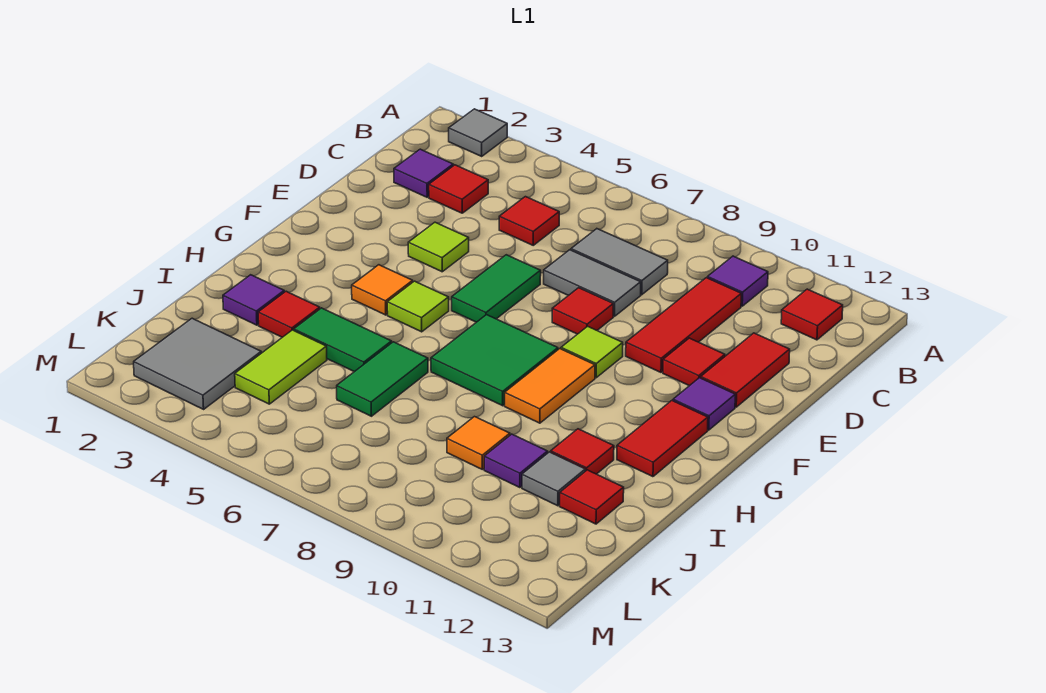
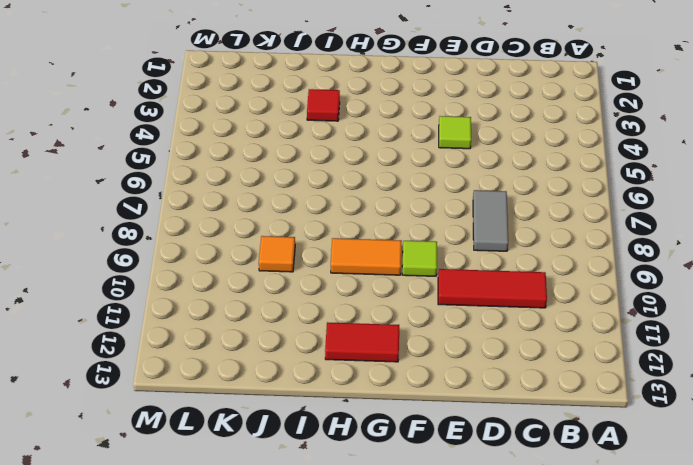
none -> grey 1x1 tile [449,109,507,156]
none -> purple 1x1 tile [708,256,768,306]
none -> red 1x1 tile [781,289,843,340]
none -> purple 1x1 tile [394,149,453,197]

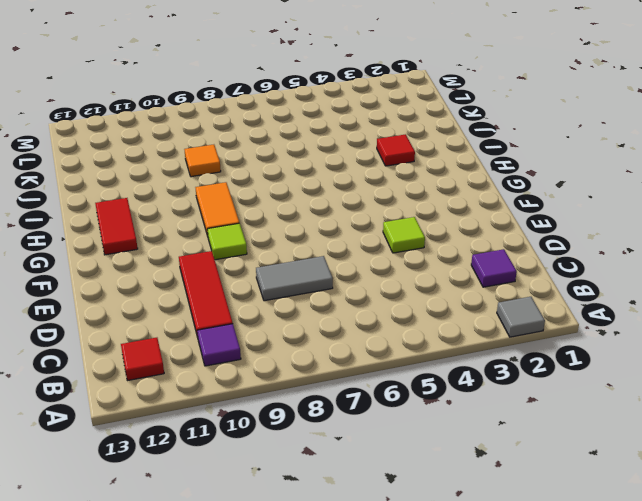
none -> red 1x1 tile [429,165,488,213]
none -> red 1x1 tile [499,197,559,245]
none -> grey 1x2 tile [571,229,668,295]
none -> red 1x2 tile [701,333,790,407]

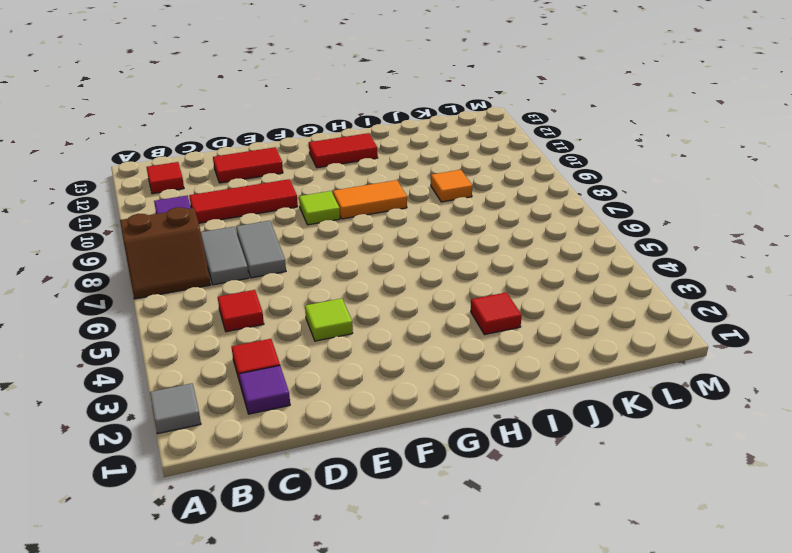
brown 2x2 slope [120,207,211,299] -> none
none -> green 1x2 tile [452,255,541,322]
none -> red 1x1 tile [552,288,613,334]
none -> red 1x1 tile [663,338,725,386]
none -> purple 1x1 tile [673,378,735,430]

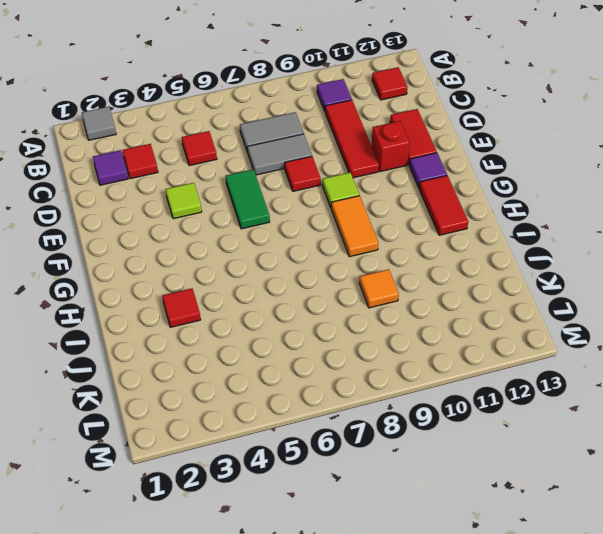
red 1x1 brick [371,121,410,172] -> red 1x1 tile [663,338,725,386]
none -> orange 1x1 tile [352,265,413,315]
none -> lime 1x1 tile [387,281,449,332]
none -> green 2x2 tile [431,315,558,406]
none -> purple 1x1 tile [223,275,284,325]

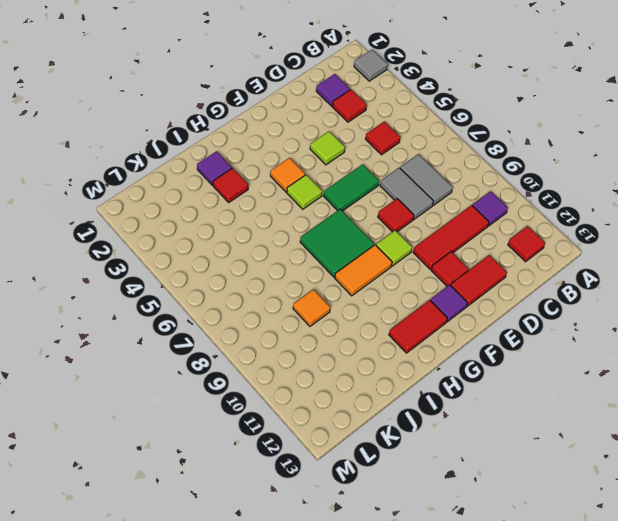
none -> green 1x2 tile [294,308,392,372]
none -> green 1x2 tile [337,342,428,416]
none -> red 1x1 tile [551,429,614,474]
none -> lime 1x2 tile [235,330,327,404]

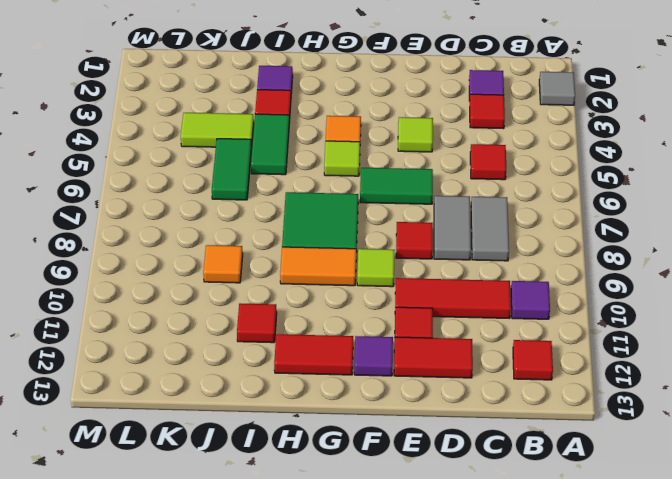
green 1x2 tile [212,139,252,200] -> green 1x2 tile turned to [337,342,428,416]
none -> purple 1x1 tile [484,434,548,488]
none -> grey 1x1 tile [522,452,585,506]
none -> red 1x1 tile [560,470,624,524]
none -> grey 2x2 tile [134,318,261,409]

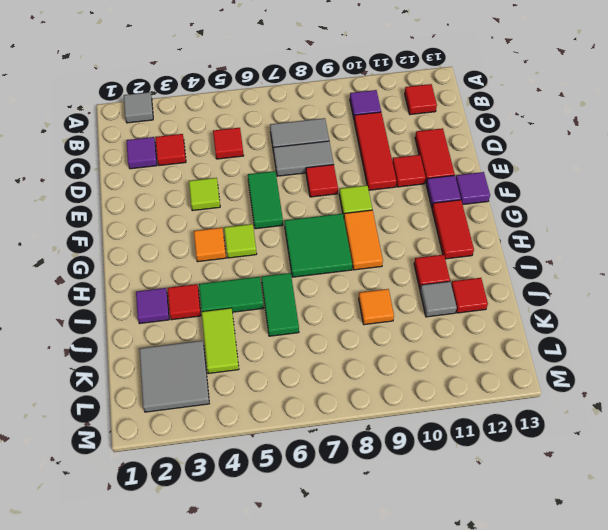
purple 1x1 tile [456,172,490,204] -> purple 1x1 tile moved to [484,434,548,488]

